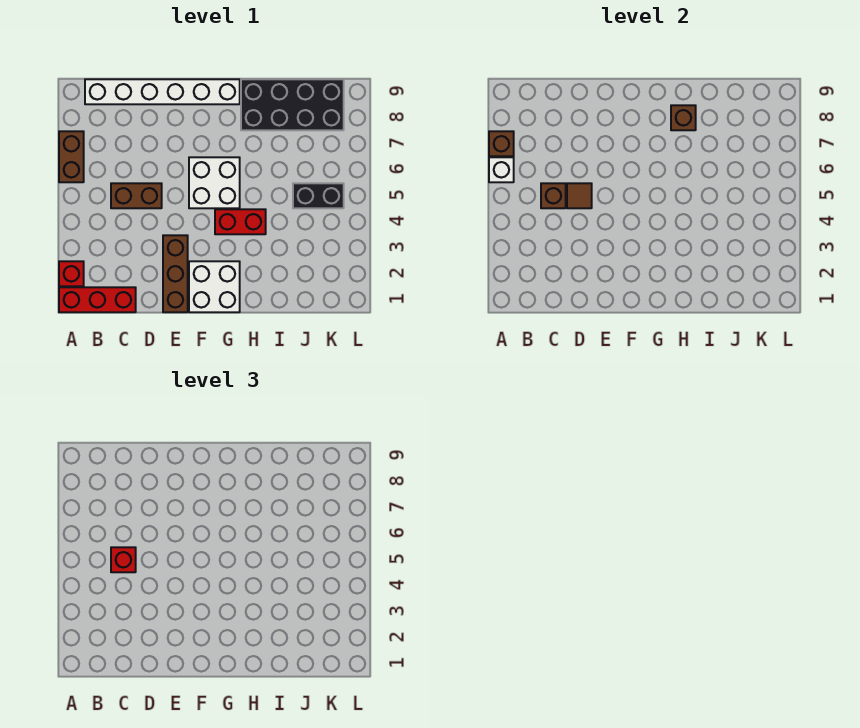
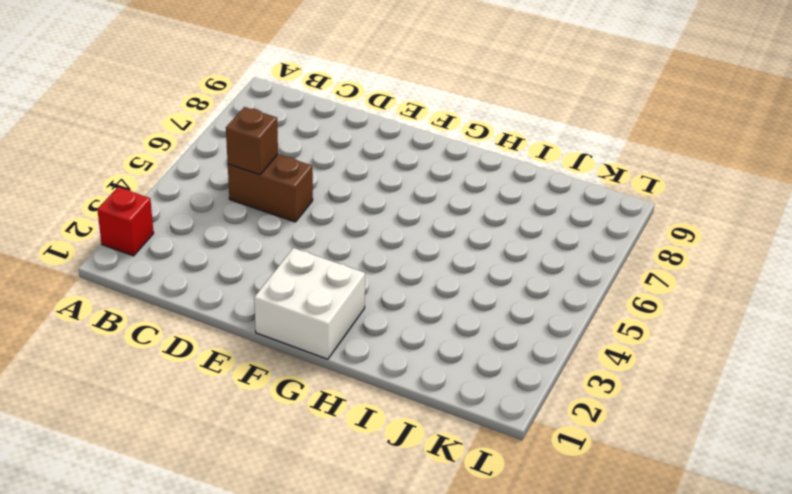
none -> red 1x3 brick [59,287,136,312]
none -> brown 1x2 brick [59,131,84,182]
none -> white 1x6 brick [85,79,240,104]

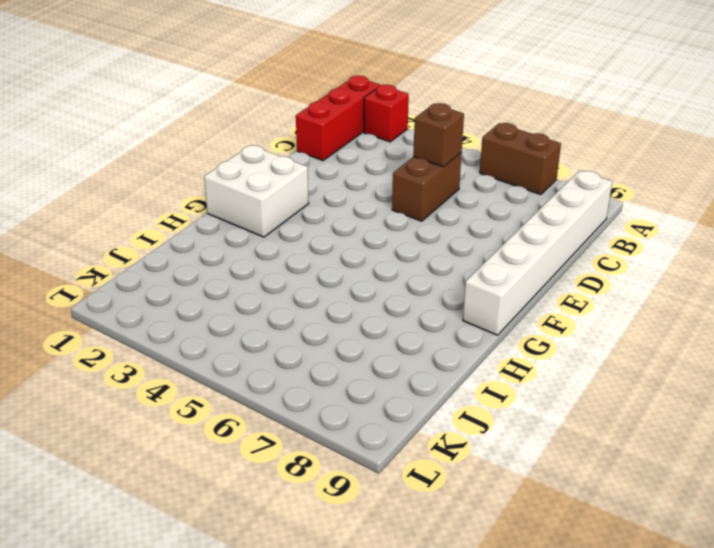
none -> brown 1x3 brick [163,235,188,312]
none -> white 2x2 brick [189,157,240,208]
none -> red 1x2 brick [215,209,266,234]

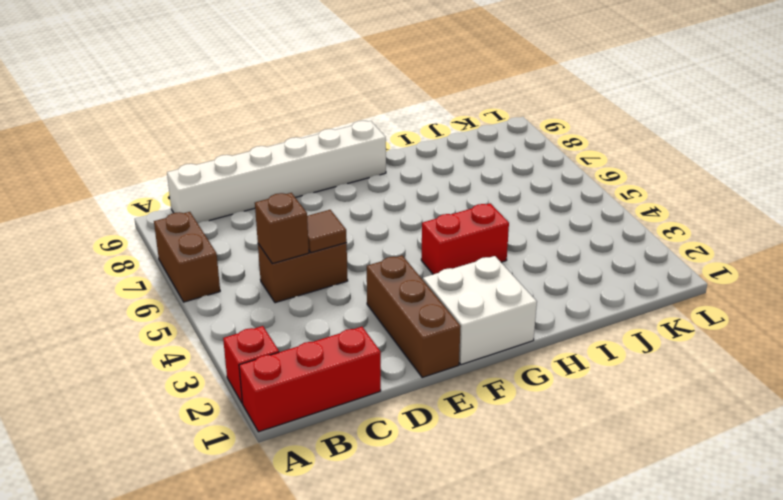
none -> white 2x2 brick [189,157,240,208]
none -> black 2x4 brick [241,79,344,130]
none -> black 1x2 brick [293,183,344,208]

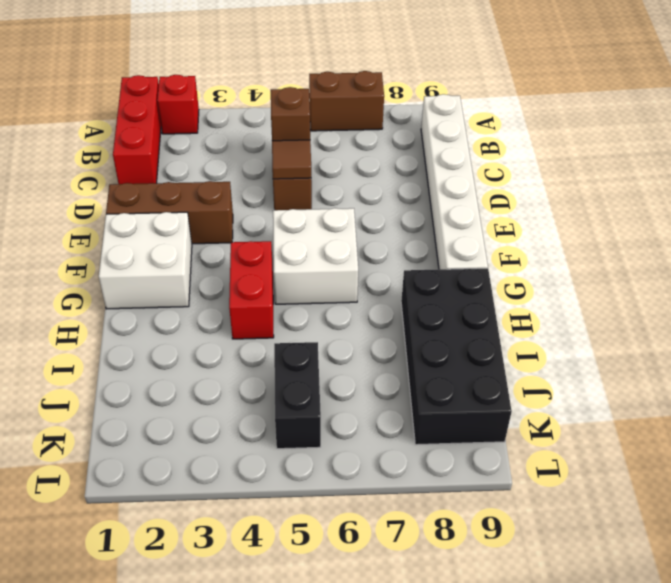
none -> white 1x1 brick [489,157,514,182]
none -> brown 1x1 brick [489,131,514,156]
none -> brown 1x1 brick [671,105,696,130]

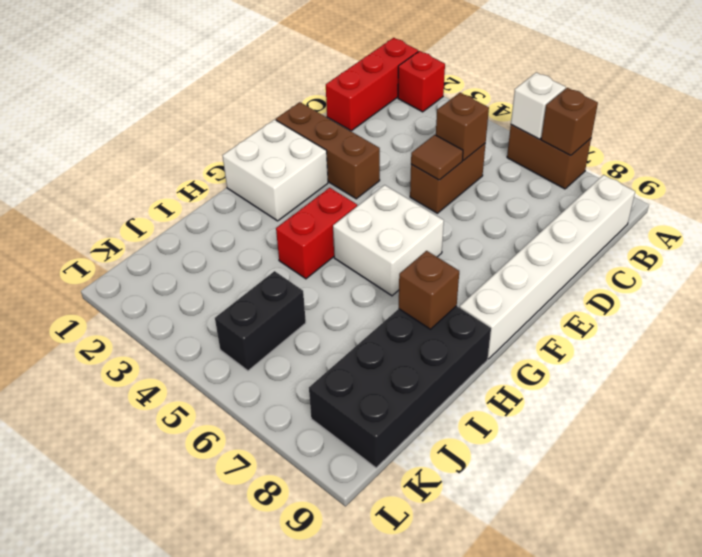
none -> red 1x1 brick [111,547,136,572]

